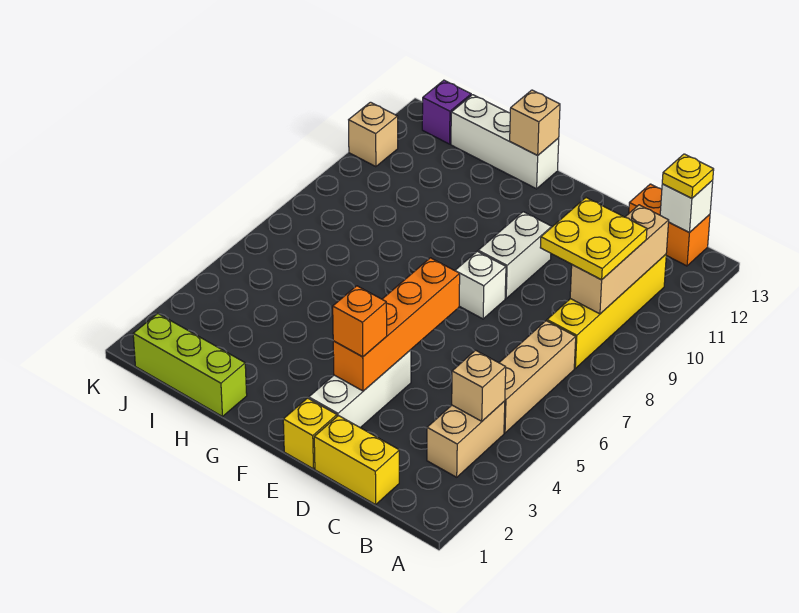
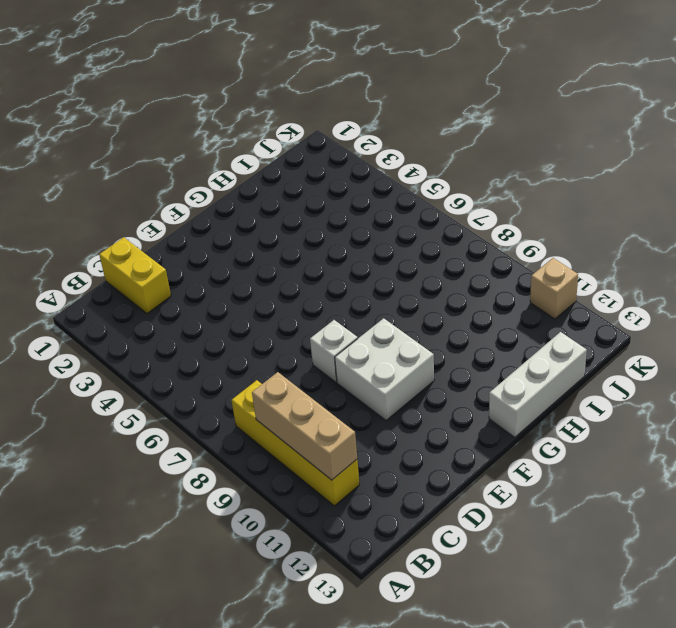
yellow 1x2 brick [99,237,171,314] -> yellow 1x2 brick turned to [314,416,399,505]
white 2x2 brick [335,318,434,421] -> white 1x2 brick [478,212,552,298]
none -> tan 1x2 brick [427,401,505,477]
none -> tan 1x3 brick [499,321,576,433]
none -> orange 1x2 brick [629,184,710,266]

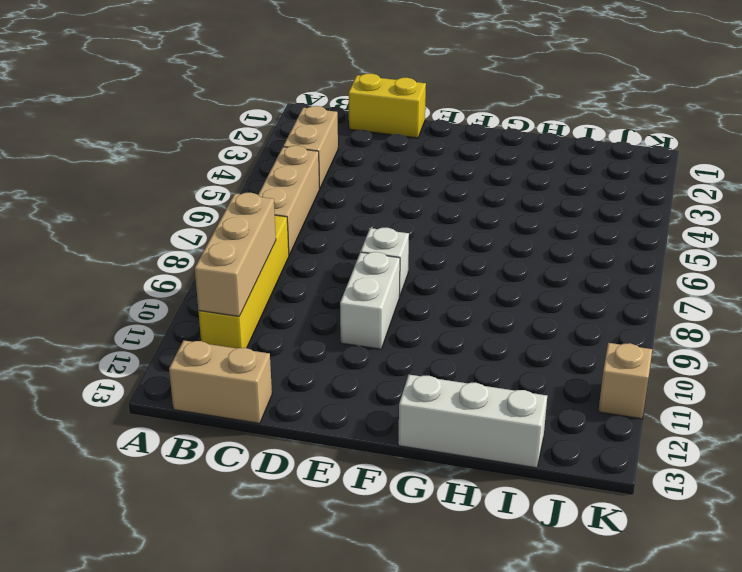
tan 1x2 brick [169,340,272,423] -> orange 1x2 brick [629,184,710,266]
none -> yellow 1x1 brick [283,398,337,469]
none -> white 1x3 brick [309,350,411,428]
none -> lime 1x3 brick [133,313,247,416]

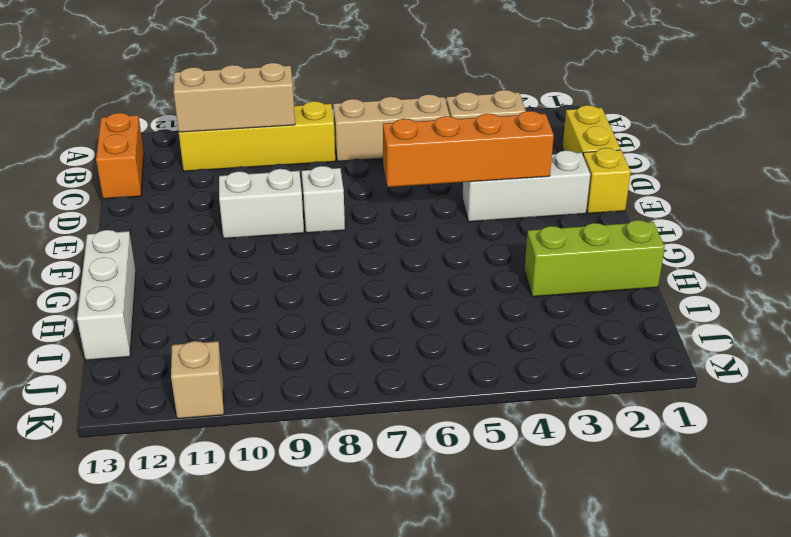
lime 1x3 brick [524,220,665,297] -> lime 1x3 brick turned to [133,313,247,416]
none -> purple 1x1 brick [422,80,471,144]
none -> tan 1x1 brick [452,350,506,421]
none -> white 1x1 brick [660,180,713,232]

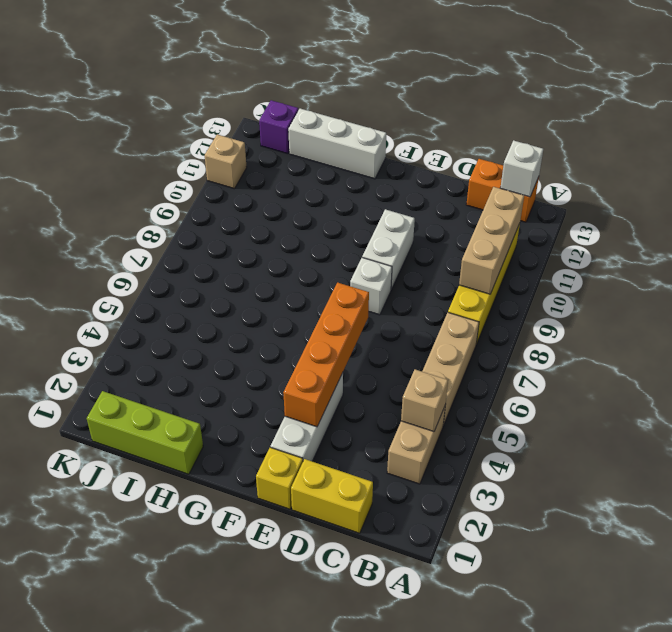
none -> tan 1x1 brick [510,90,560,155]
none -> yellow 2x2 plate [540,198,647,280]
none -> yellow 1x1 plate [662,154,714,198]

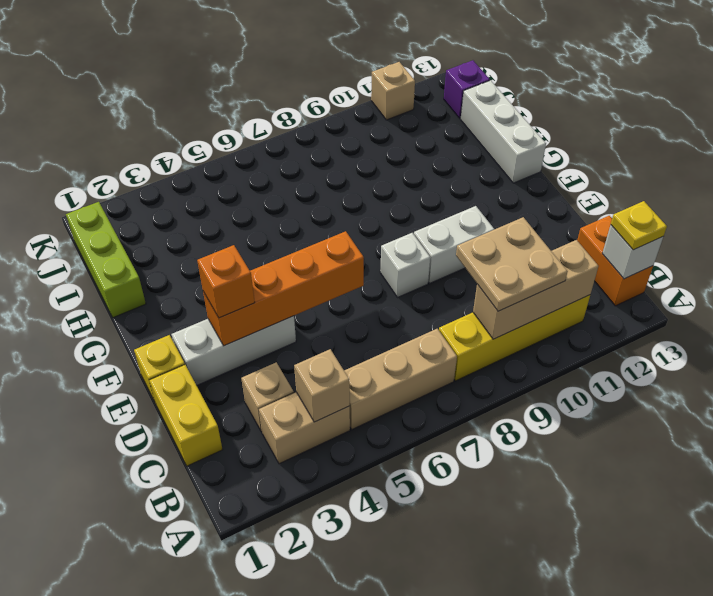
tan 2x2 plate [456,217,568,311] -> yellow 2x2 plate [540,198,647,280]
tan 1x1 brick [241,362,294,432] -> tan 1x1 brick moved to [510,90,560,155]

